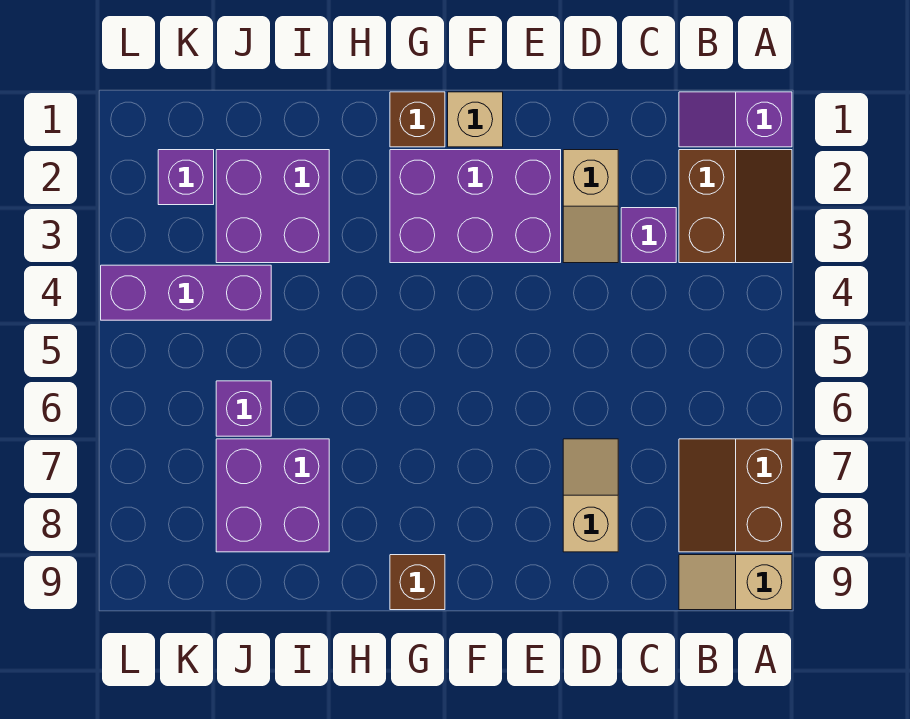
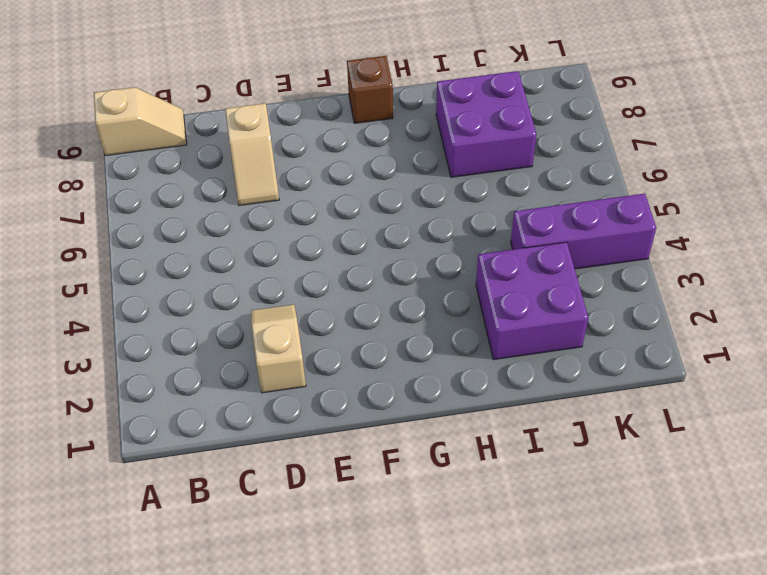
none -> purple 1x2 slope [679,92,792,147]
none -> brown 2x2 slope [679,150,792,263]
none -> brown 2x2 slope [679,439,792,552]

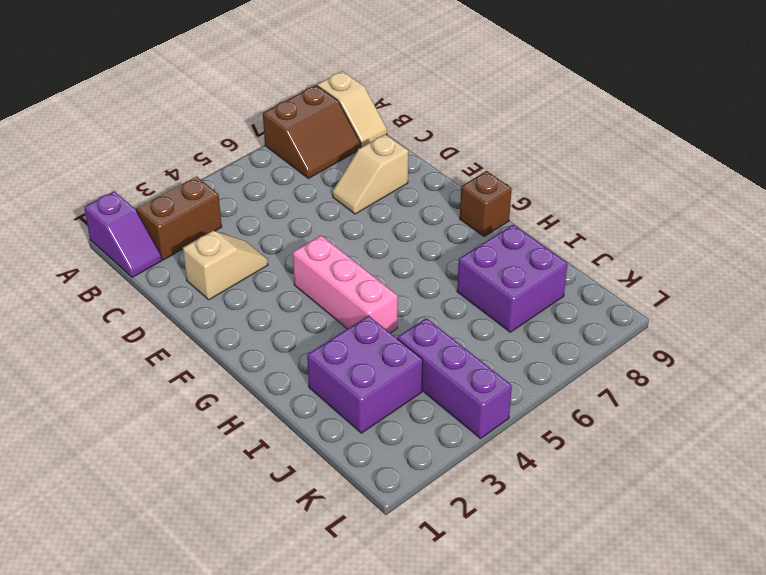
pink 1x3 brick [293,236,398,333] -> none
none -> purple 1x1 brick [621,208,676,263]
none -> purple 2x3 brick [390,150,561,263]
none -> tan 1x1 brick [448,92,503,147]

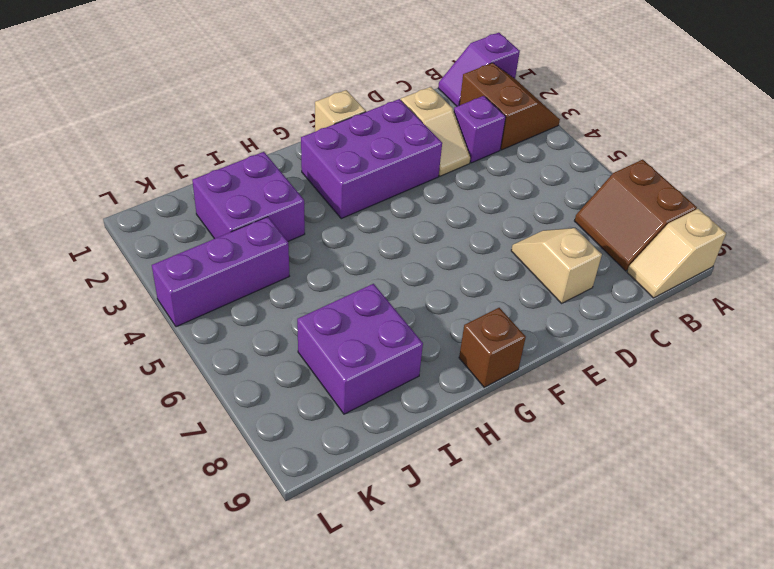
none -> brown 1x1 brick [390,92,445,147]
none -> purple 1x1 brick [216,381,271,436]
none -> purple 1x1 brick [158,150,214,205]

